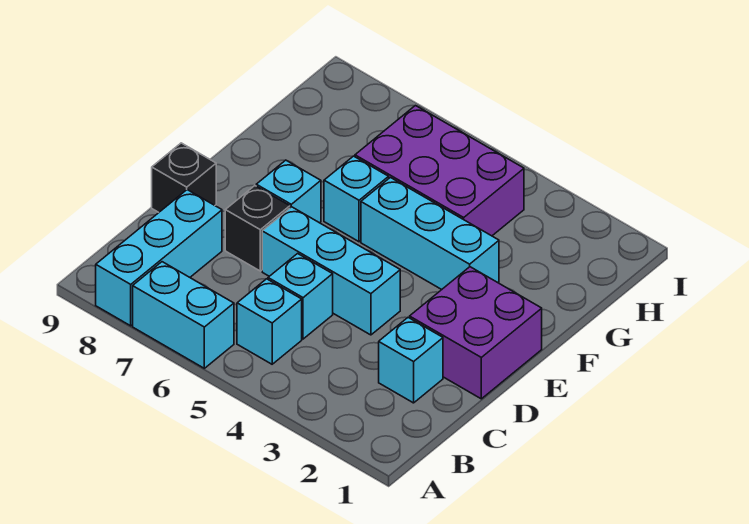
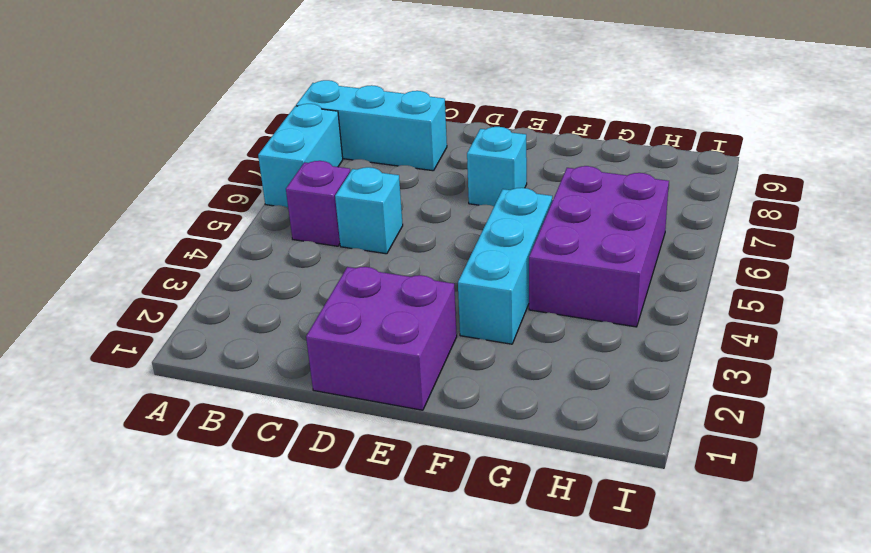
purple 1x1 brick [286,161,350,246] -> cyan 1x1 brick [237,279,302,364]
none -> cyan 1x1 brick [379,318,443,403]
none -> cyan 1x3 brick [262,207,400,335]
none -> black 1x1 brick [225,186,290,271]

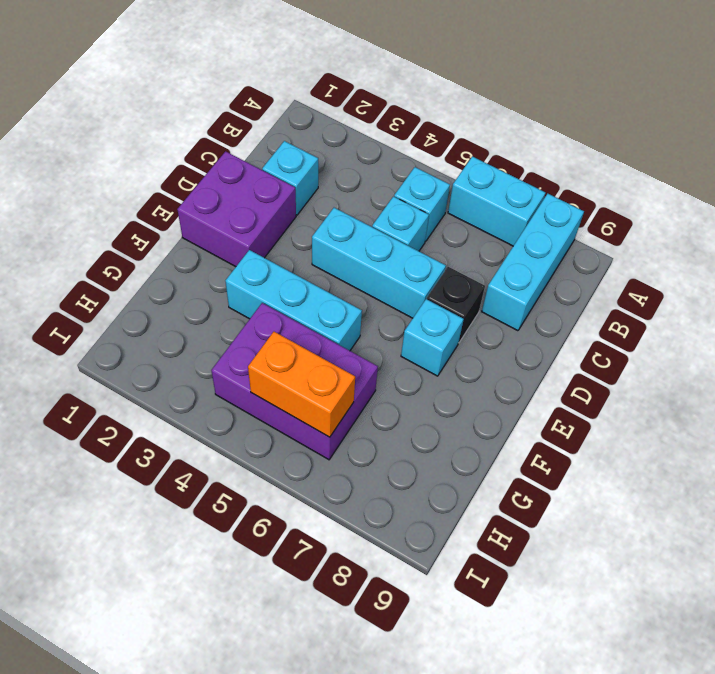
orange 1x2 brick [248,332,355,437] -> none
none -> black 1x1 brick [152,143,216,212]
none -> cyan 1x1 brick [324,156,389,242]

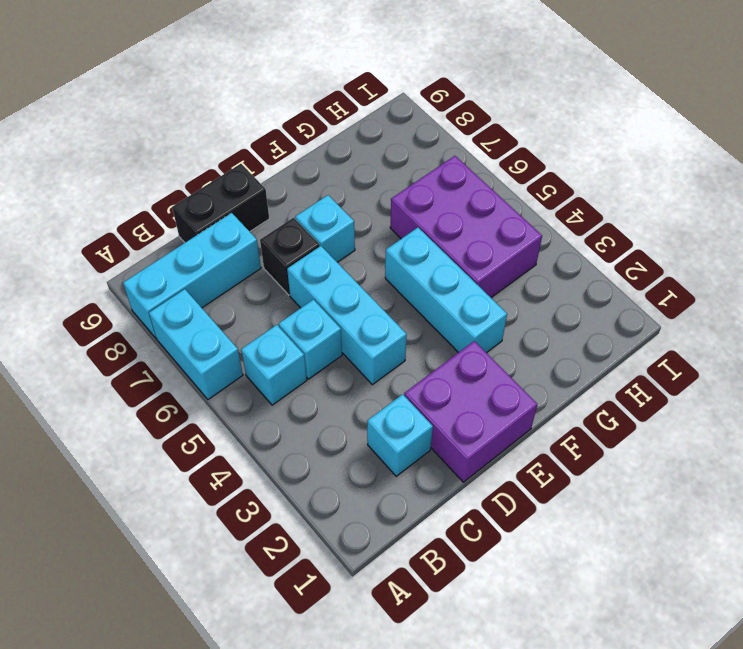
black 1x2 brick [172,164,269,243] -> black 1x1 brick [152,143,216,212]
none -> cyan 1x1 brick [324,156,389,242]

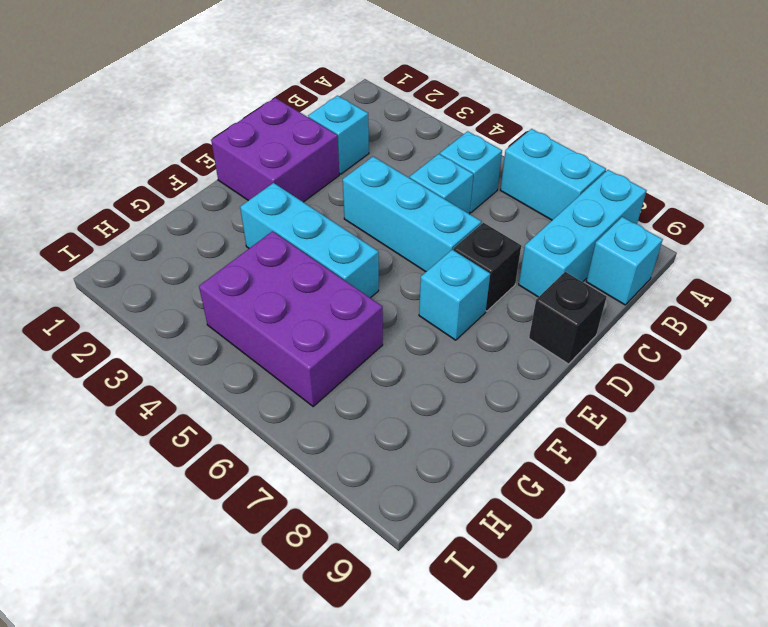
cyan 1x1 brick [586,217,663,305] -> cyan 1x1 brick moved to [324,156,389,242]

